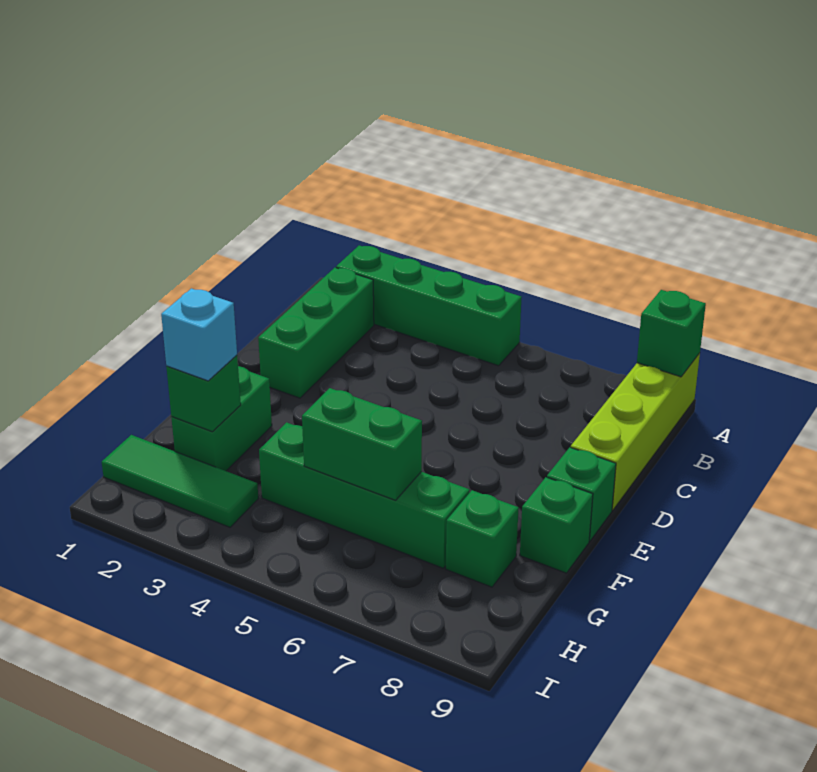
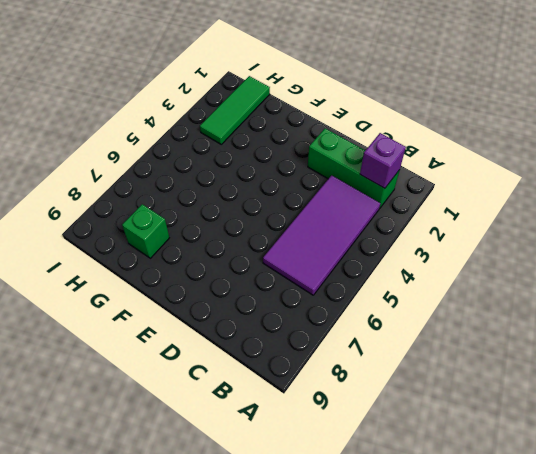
purple 1x1 brick [360,133,406,189] -> none
purple 2x4 tile [263,175,381,295] -> none
none -> green 1x4 brick [336,245,522,366]
none -> lime 1x4 brick [571,353,700,510]
none -> green 1x1 brick [547,447,616,541]

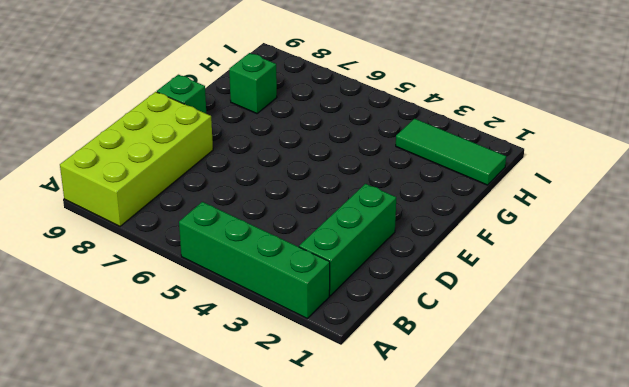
lime 2x4 brick [60,92,213,226] -> lime 1x4 brick [571,353,700,510]
none -> green 1x2 brick [171,366,272,471]
none -> green 1x1 brick [520,477,593,573]
none -> green 1x4 brick [259,422,470,568]

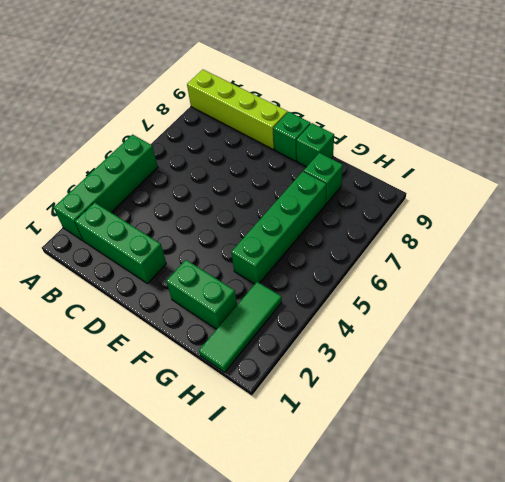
none -> green 1x1 brick [637,290,706,377]
none -> green 1x1 brick [166,355,241,432]
none -> green 1x2 brick [302,388,422,500]

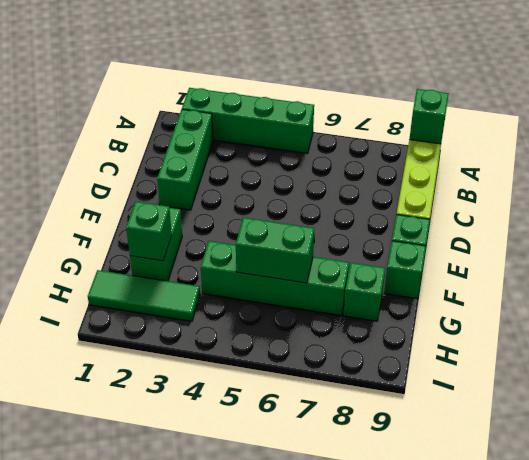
none -> cyan 1x1 brick [161,288,237,381]

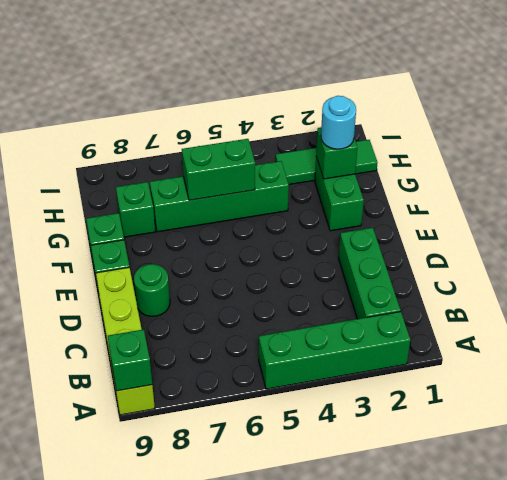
green 1x1 round brick [134,264,170,316] -> none
cyan 1x1 round brick [321,96,356,149] -> cyan 1x1 brick [161,288,237,381]

